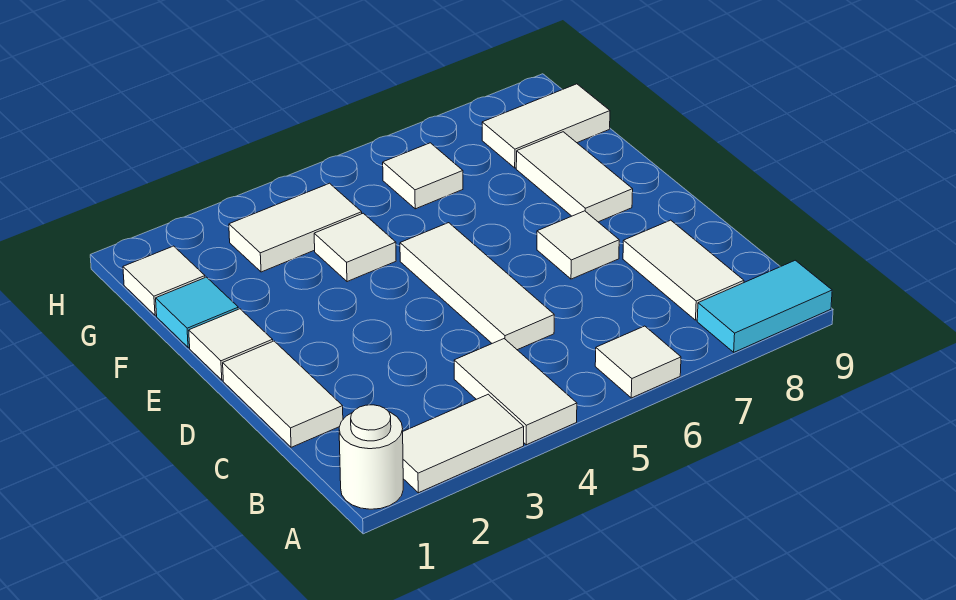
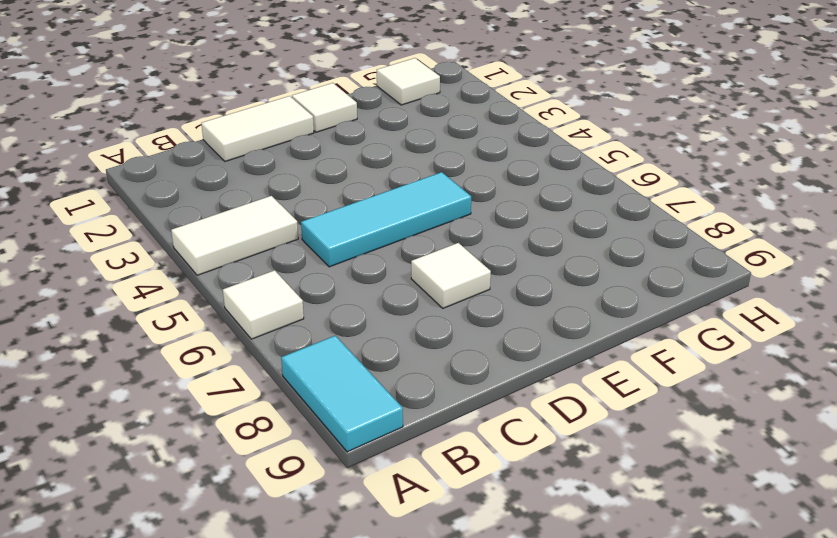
cyan 1x3 tile [301,172,471,267] -> white 1x3 tile [400,223,554,350]
none -> white 1x1 round brick [339,405,403,509]
none -> white 1x2 tile [403,394,524,493]
none -> white 1x2 tile [623,220,744,320]

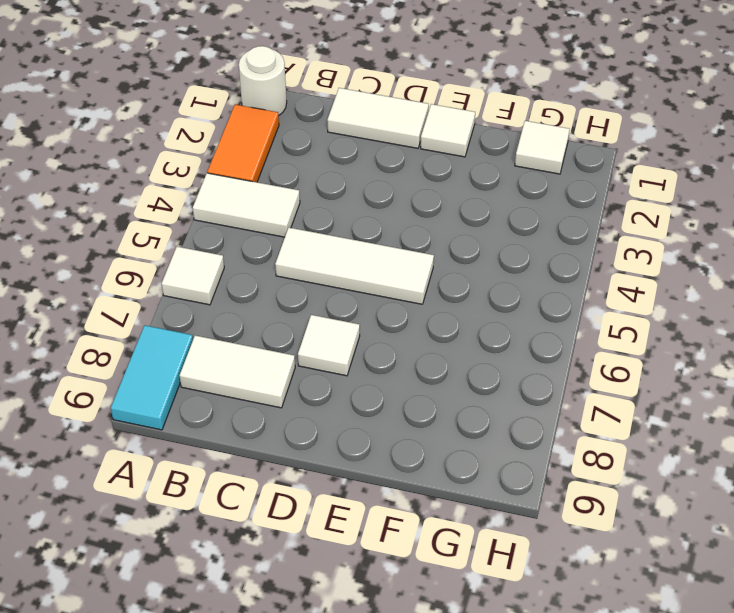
orange 1x2 tile [207,105,279,182] -> white 1x2 tile [403,394,524,493]
none -> white 1x2 tile [516,132,633,222]
none -> cyan 1x1 tile [156,277,238,348]
none -> white 1x1 tile [314,213,396,282]

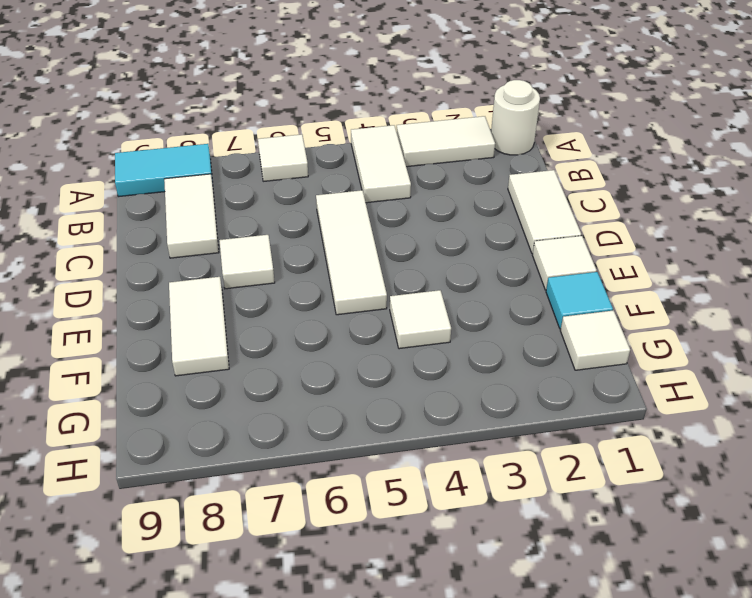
none -> white 1x2 tile [229,183,362,272]
none -> white 1x1 tile [383,143,463,209]
none -> white 1x2 tile [482,84,610,168]

